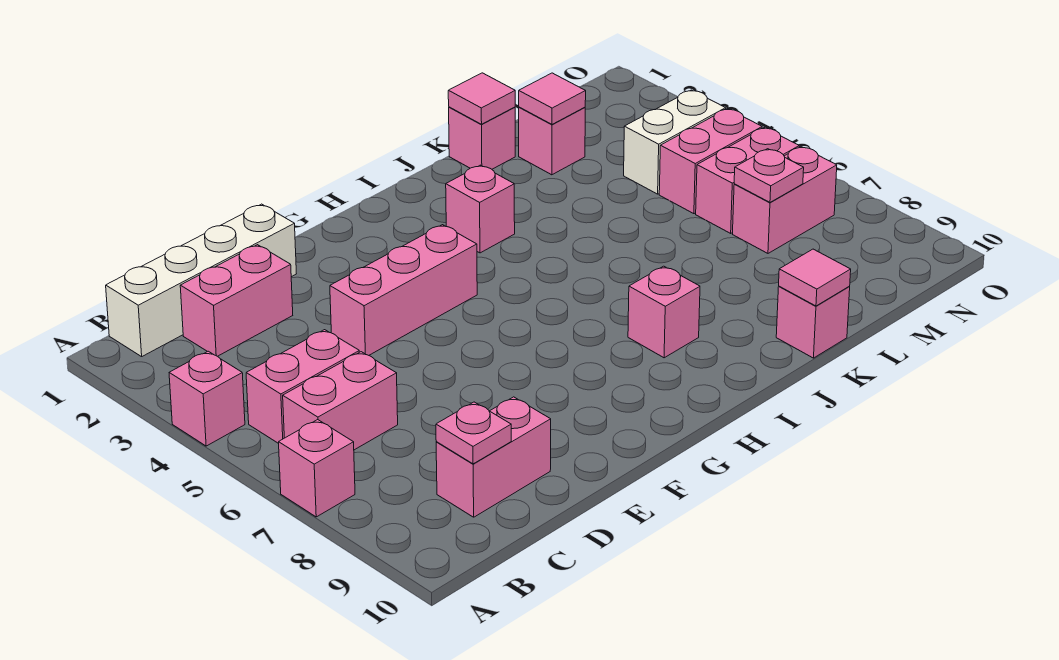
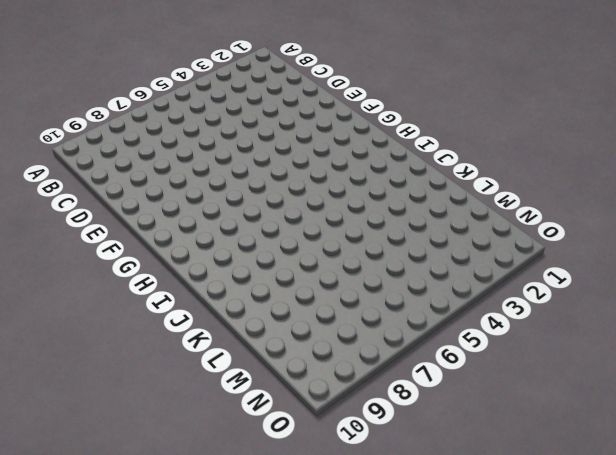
none -> pink 1x1 brick [169,351,245,446]
none -> pink 1x1 brick [279,420,355,517]
none -> white 1x4 brick [106,204,296,357]

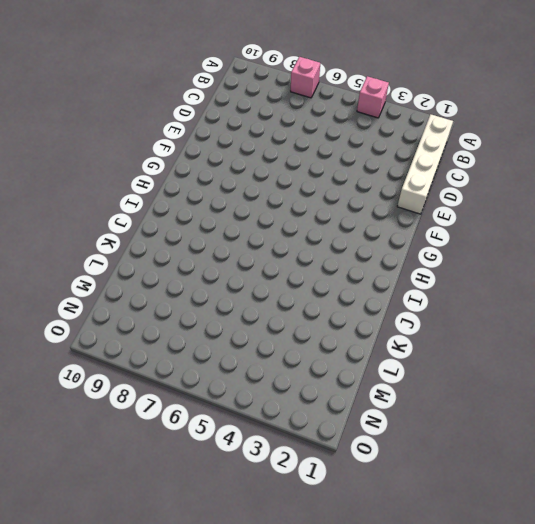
none -> pink 1x2 brick [246,330,359,444]
none -> pink 1x2 brick [283,352,398,450]
none -> pink 1x2 brick [180,245,293,356]

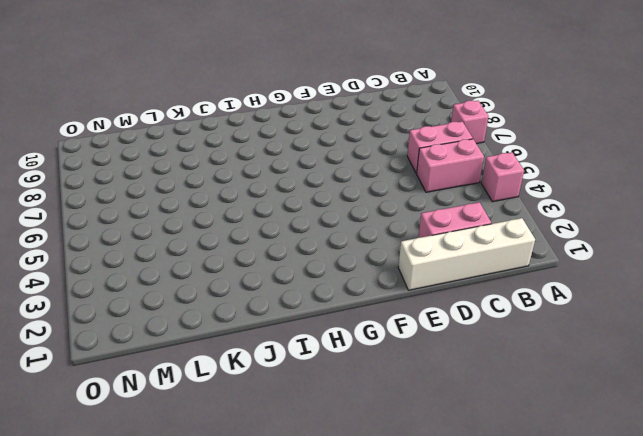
none -> pink 1x2 brick [436,397,551,517]
none -> pink 1x3 brick [330,225,477,355]
none -> pink 1x1 brick [446,165,515,253]

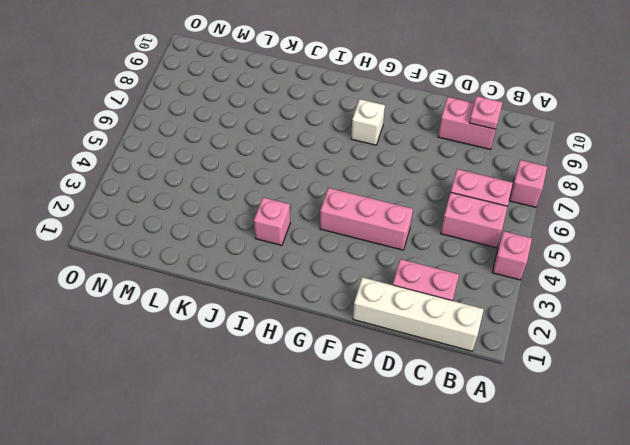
white 1x1 brick [351,99,385,145] -> none
none -> pink 1x1 brick [628,266,700,358]
none -> pink 1x1 brick [449,107,515,169]
none -> pink 1x1 brick [776,286,850,358]

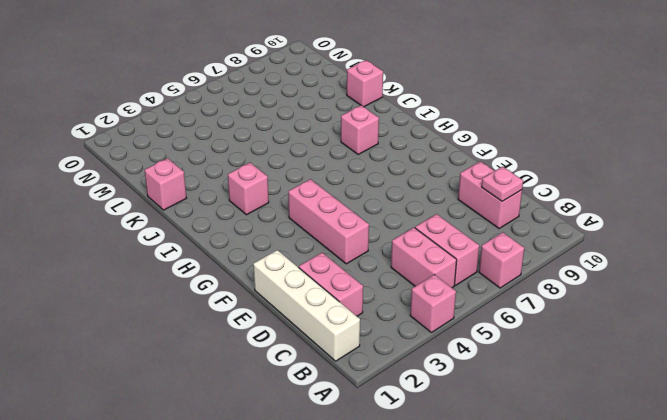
none -> pink 1x1 brick [519,107,585,175]
none -> white 1x2 brick [624,90,726,194]
none -> pink 1x2 brick [659,109,762,214]

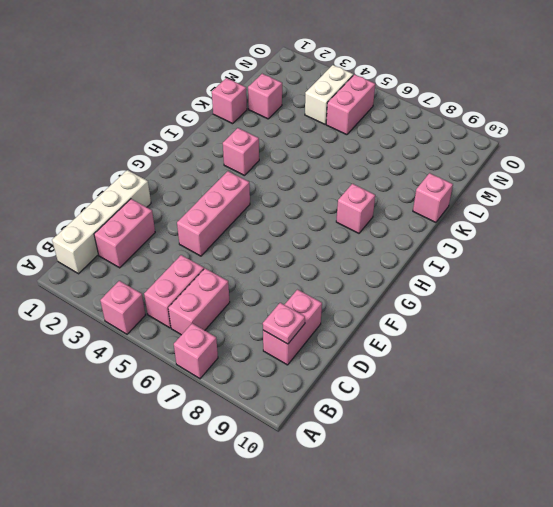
none -> pink 1x2 brick [696,128,799,233]
none -> pink 1x2 brick [733,147,837,253]
none -> pink 1x1 tile [448,73,515,124]

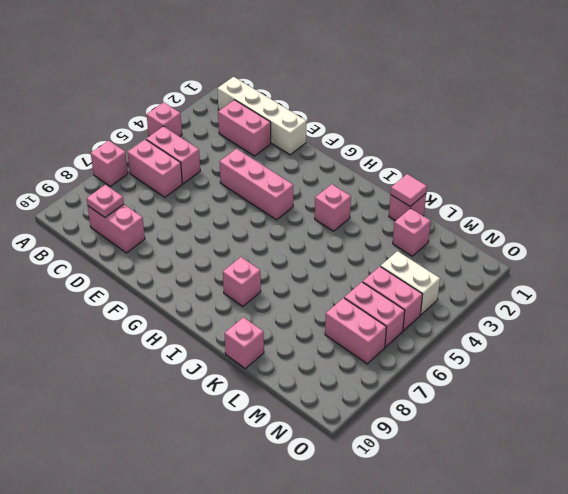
none -> pink 1x1 tile [779,249,851,306]
none -> pink 1x1 tile [519,73,586,124]
none -> pink 1x1 plate [734,149,804,202]

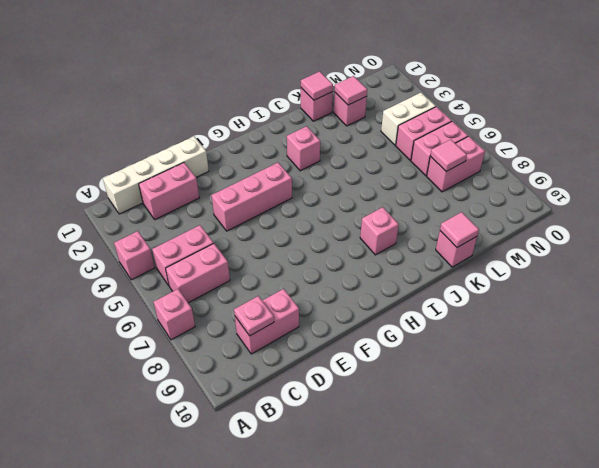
pink 1x1 tile [430,139,467,171] -> pink 1x1 plate [734,149,804,202]

